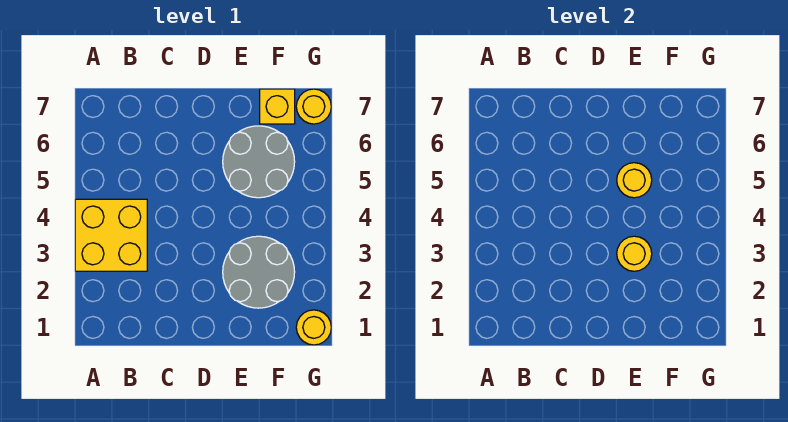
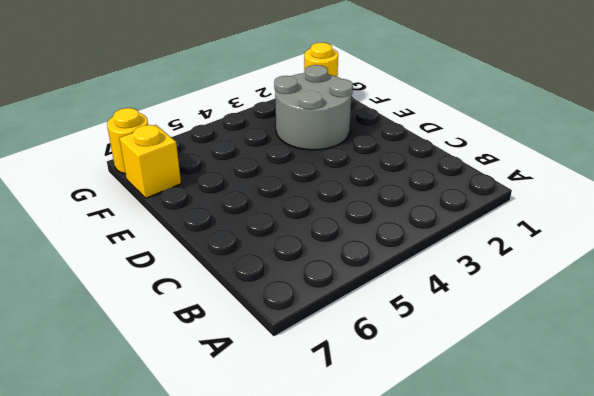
none -> yellow 2x2 brick [75,199,147,271]
none -> grey 2x2 round brick [223,126,295,198]

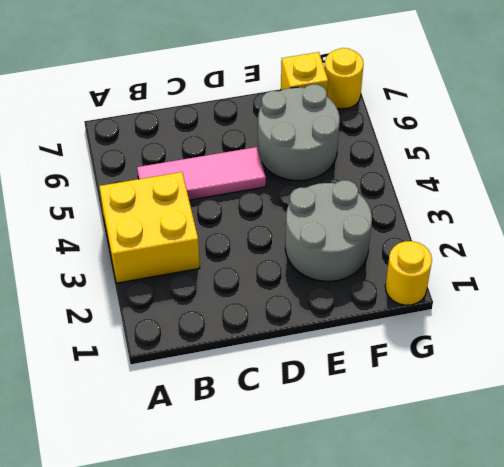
pink 1x3 tile [137,147,266,200] -> none
none -> yellow 1x1 round brick [617,236,652,271]
none -> yellow 1x1 round brick [617,163,652,198]

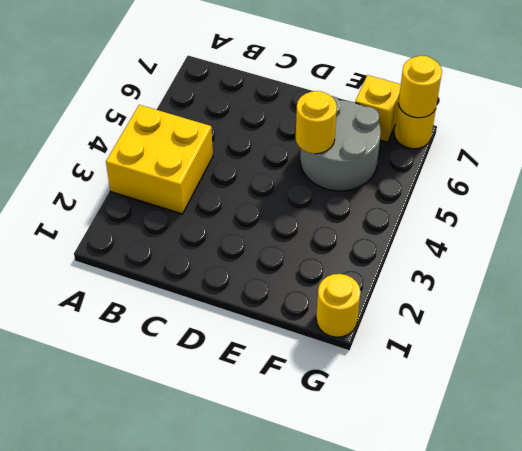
yellow 1x1 round brick [398,56,442,118] -> yellow 1x1 round brick moved to [617,236,652,271]
none -> grey 2x2 round brick [223,236,295,308]

